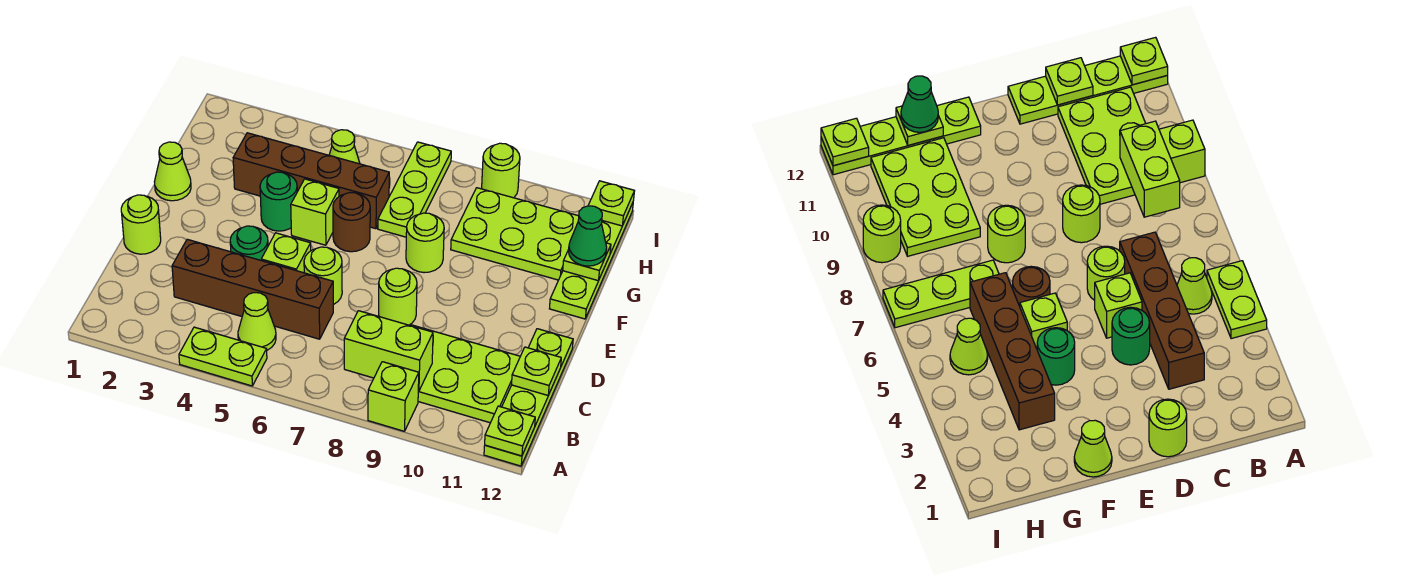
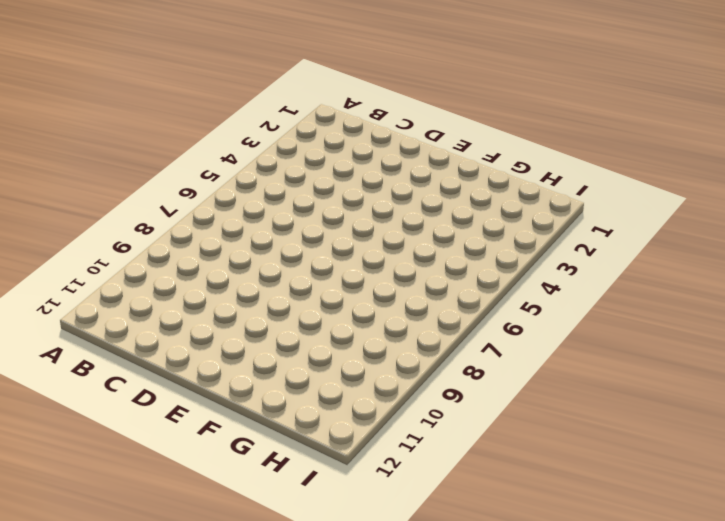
none -> lime 1x2 plate [179,327,267,386]
none -> lime 1x1 brick [368,362,419,431]
none -> lime 1x4 plate [484,329,573,466]

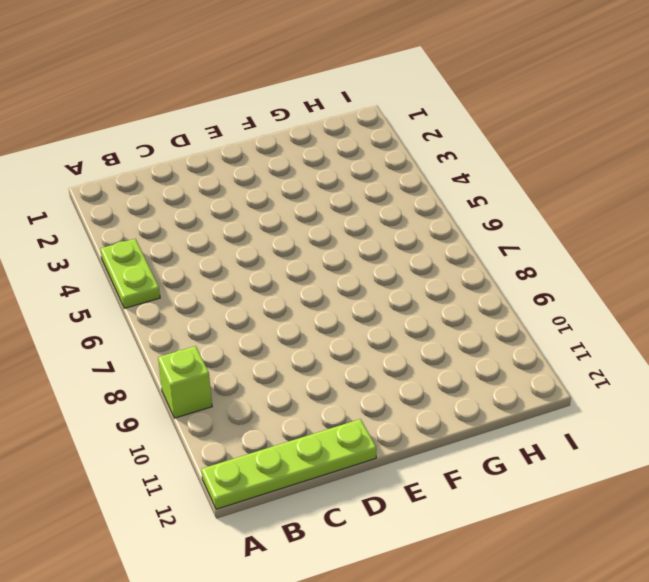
none -> lime 1x1 cone [238,293,276,350]
none -> lime 2x3 plate [410,324,520,423]
none -> brown 1x4 brick [172,239,333,339]

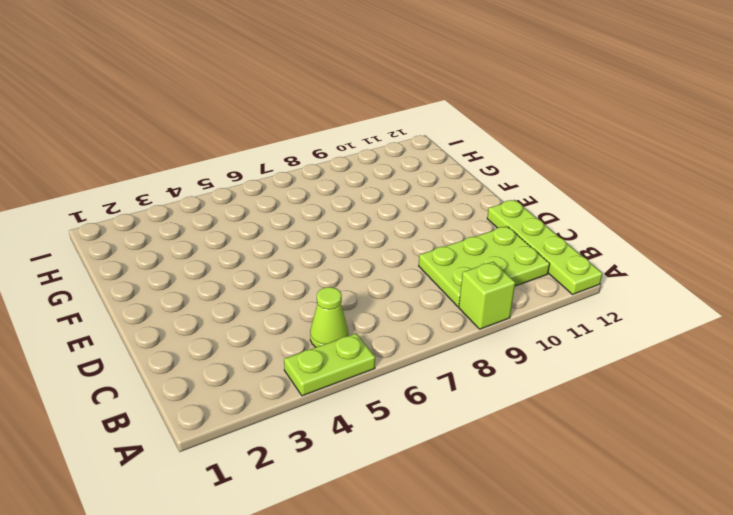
none -> brown 1x4 brick [172,239,333,339]
none -> lime 1x1 round brick [121,195,161,254]
none -> green 1x1 round brick [230,226,268,260]

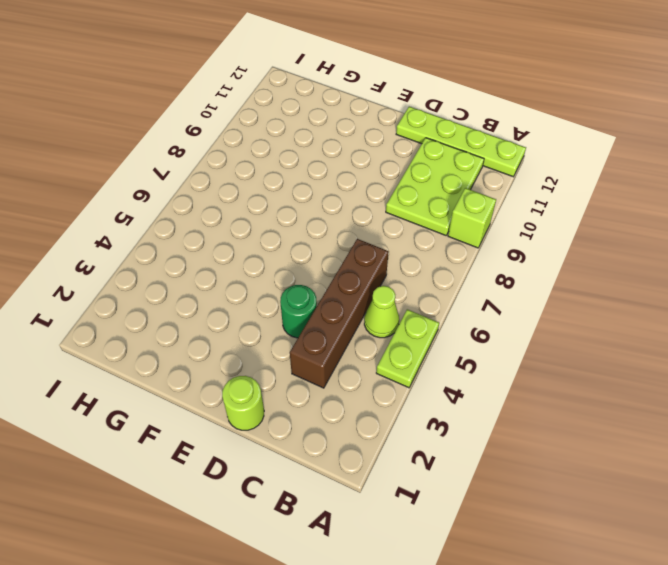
none -> lime 1x1 brick [261,233,311,273]
none -> lime 1x1 round brick [304,247,342,305]
none -> lime 1x1 round brick [379,268,417,325]

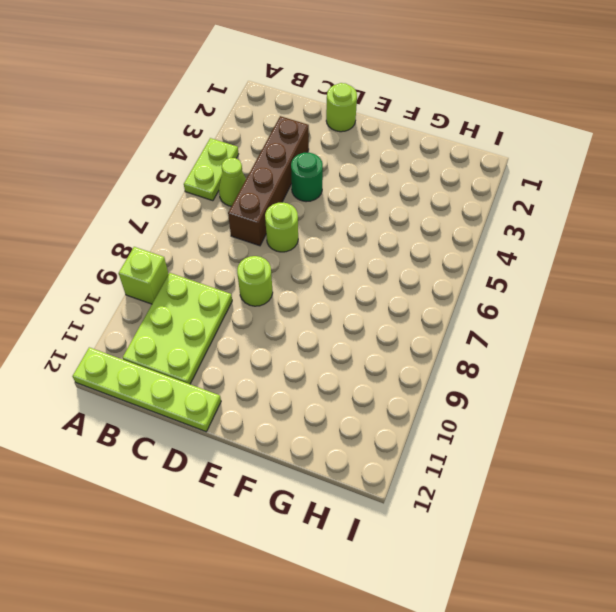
none -> lime 1x1 brick [261,233,311,273]
none -> lime 1x1 cone [154,142,191,201]
none -> green 1x1 round brick [260,172,297,231]

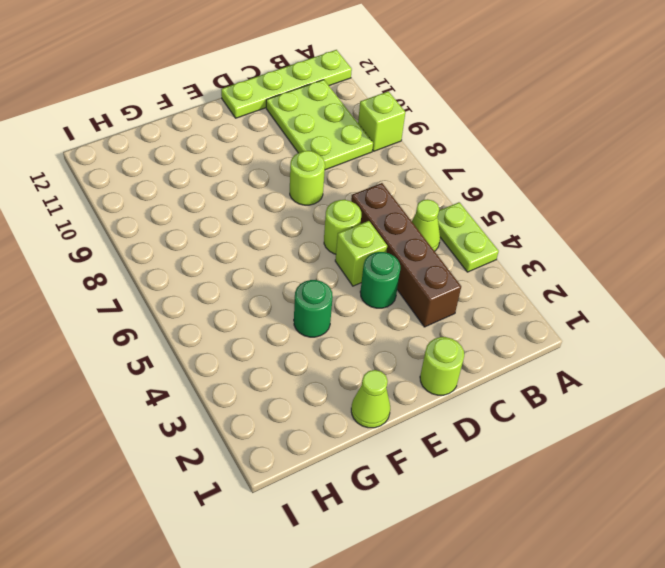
none -> lime 1x1 brick [291,179,339,245]
none -> brown 1x1 round brick [333,193,370,252]
none -> lime 1x1 round brick [406,213,444,273]

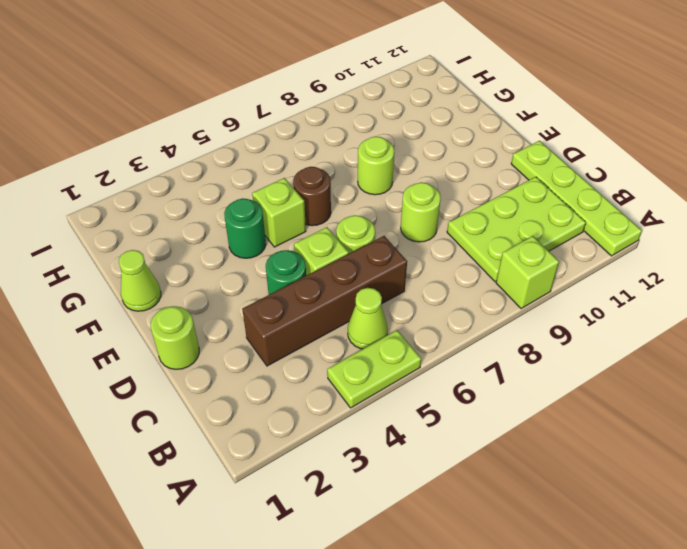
none -> lime 1x4 plate [549,203,633,319]
none -> brown 1x4 brick [233,133,389,229]
none -> lime 1x3 plate [378,142,451,237]

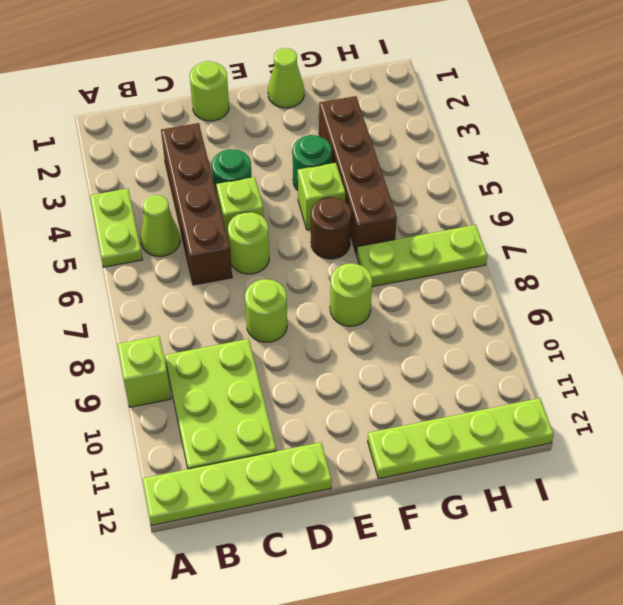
none -> lime 2x3 plate [451,188,579,280]
none -> lime 1x1 cone [329,130,360,164]
none -> lime 1x1 round brick [482,143,520,198]

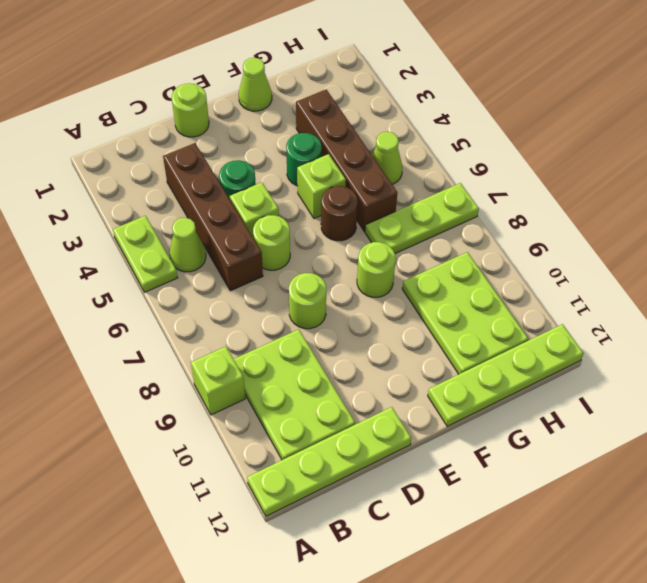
none -> lime 1x1 round brick [482,143,520,198]
none -> lime 1x1 plate [485,406,535,456]
none -> lime 1x2 brick [344,311,433,391]

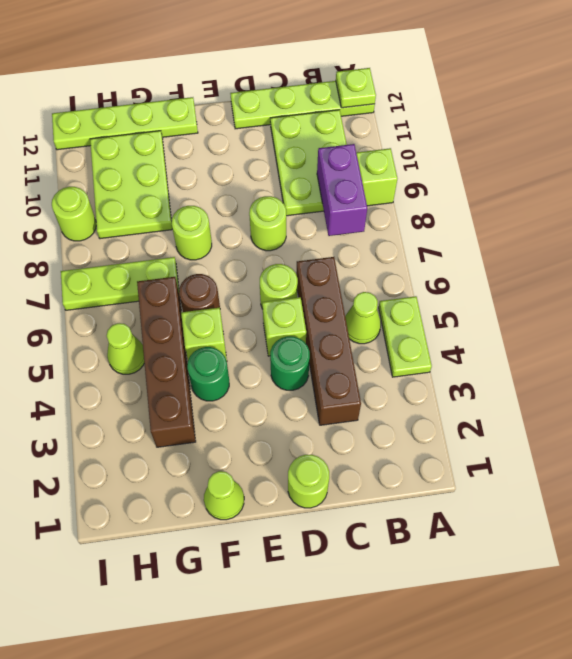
purple 1x2 brick [317,144,367,236] -> lime 1x2 brick [344,311,433,391]
none -> lime 1x1 plate [512,347,561,395]
none -> lime 1x1 plate [563,243,611,281]
none -> lime 1x1 plate [588,181,634,226]

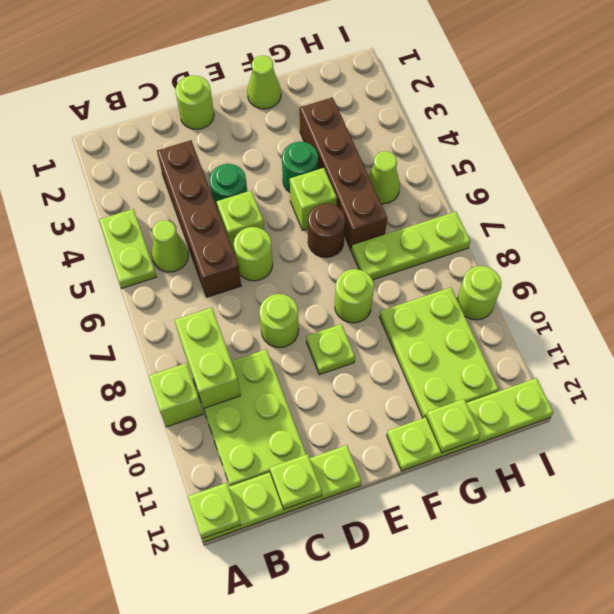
lime 1x1 plate [306,324,355,375] -> lime 1x1 plate moved to [588,181,634,226]
none -> green 1x1 cone [569,206,607,266]

